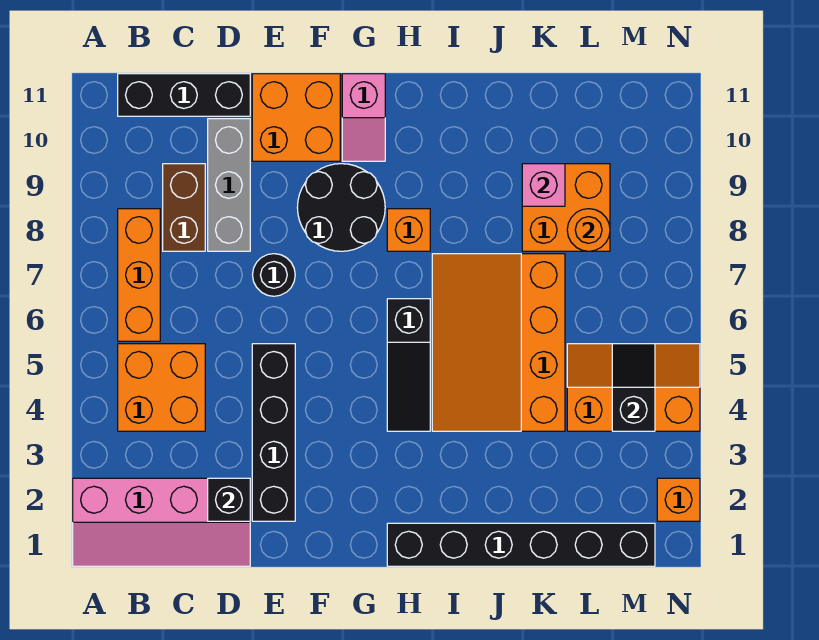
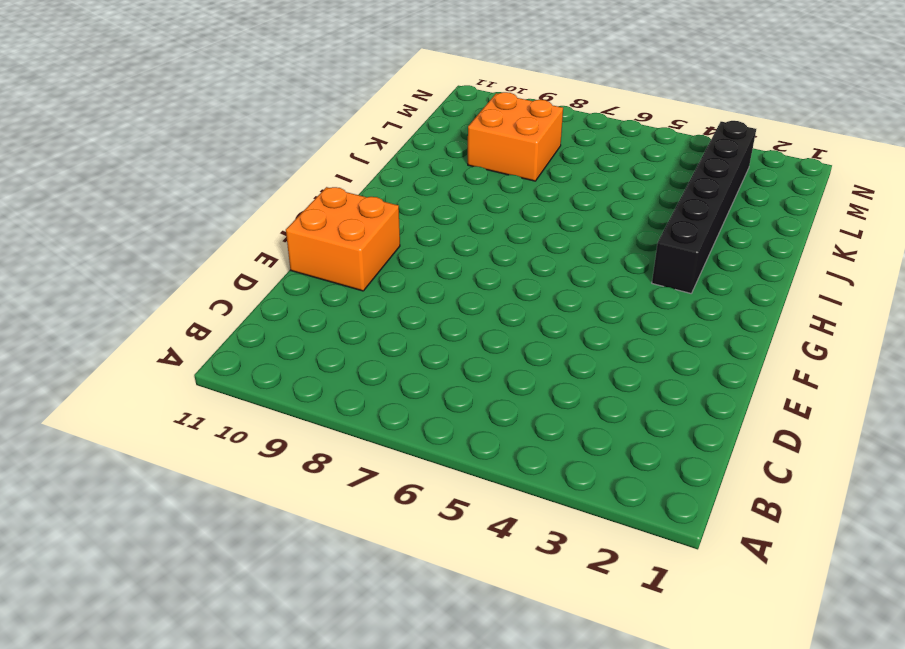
black 1x6 brick [652,121,756,293] -> black 1x6 brick moved to [387,523,655,566]
none -> pink 2x4 slope [73,478,250,566]
none -> orange 2x2 brick [118,344,205,431]
none -> orange 1x3 brick [118,209,160,341]

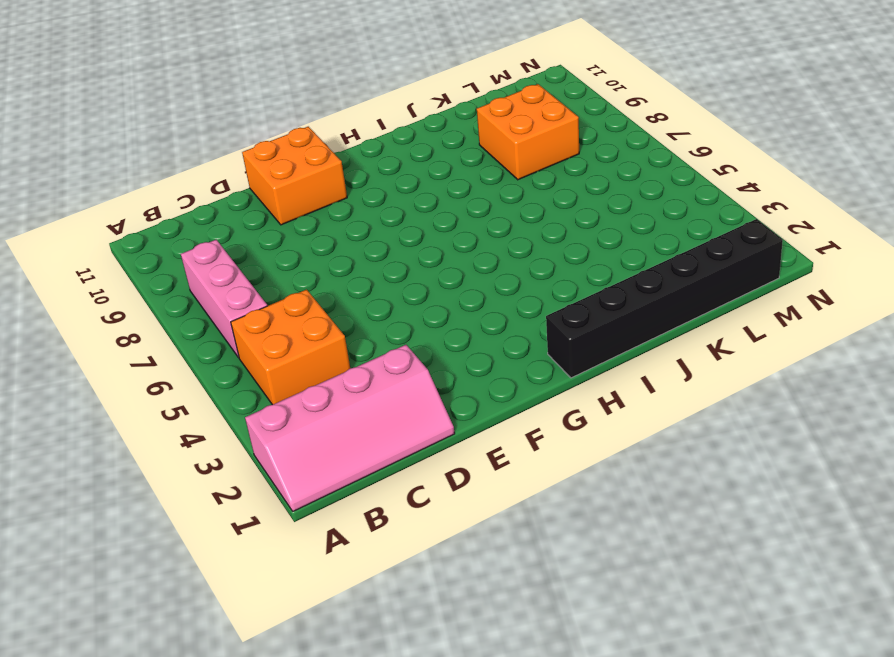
pink 1x3 brick [181,240,267,358] -> orange 1x3 brick [118,209,160,341]
none -> black 1x3 brick [118,74,250,116]
none -> brown 1x2 brick [163,164,205,251]
none -> grey 1x3 brick [208,119,250,251]

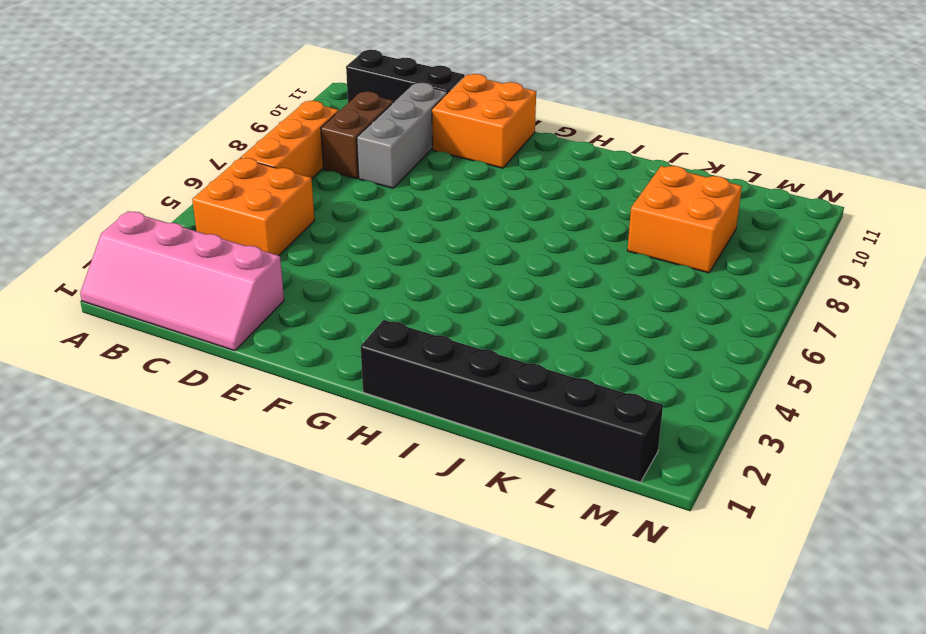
none -> black 1x4 brick [252,344,295,521]
none -> black 1x1 round brick [253,254,295,296]
none -> black 2x2 round brick [297,164,385,251]

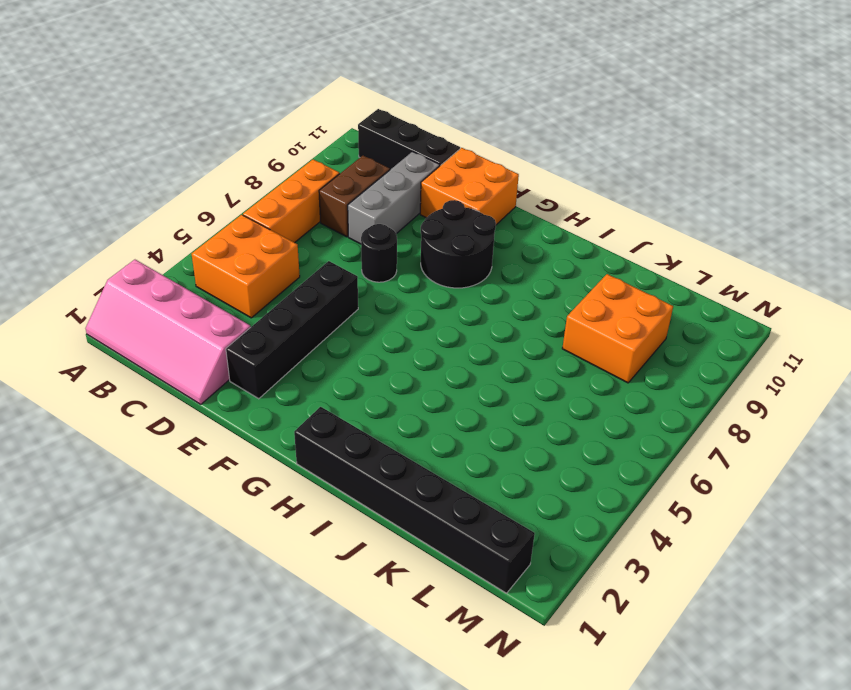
none -> pink 1x2 slope [342,74,385,161]
none -> black 1x3 slope [387,299,430,431]
none -> orange 1x1 brick [387,209,430,251]

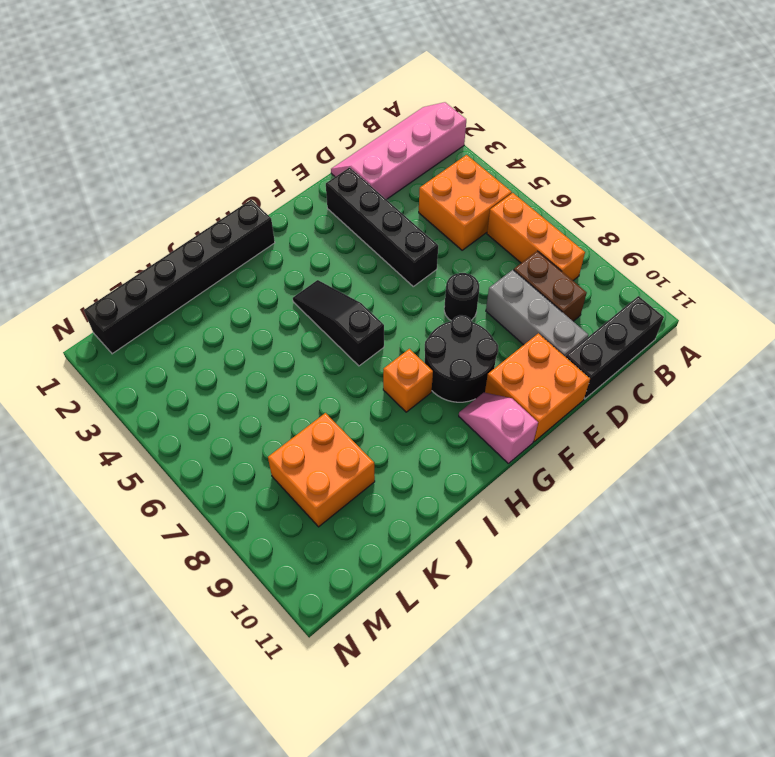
none -> orange 3x4 slope [432,254,565,431]
none -> orange 2x3 slope [567,344,700,431]
none -> orange 1x1 brick [657,478,700,521]

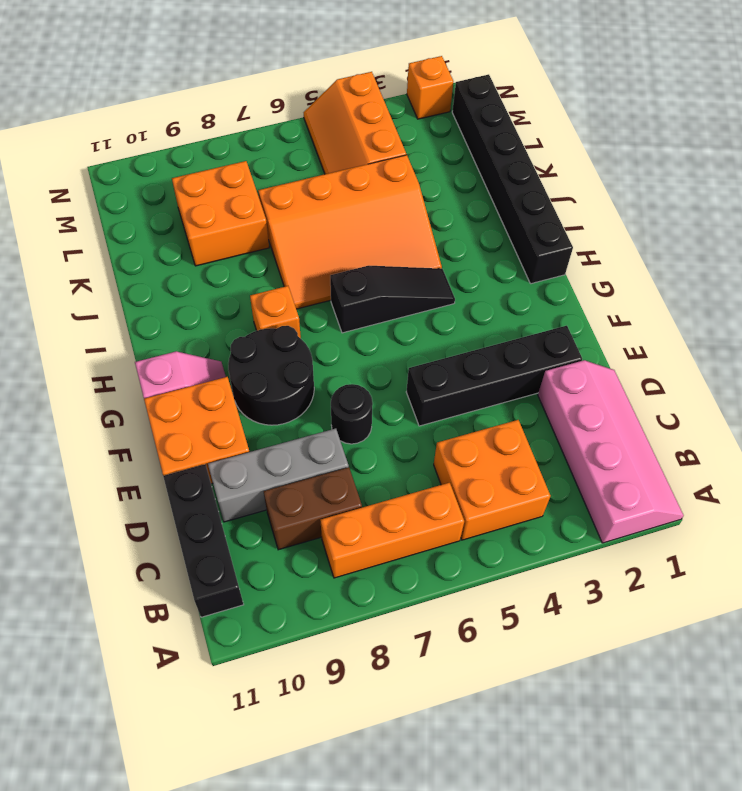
none -> black 1x1 brick [208,478,250,521]
none -> pink 1x1 brick [522,164,565,206]
none -> orange 1x1 round brick [567,209,610,251]

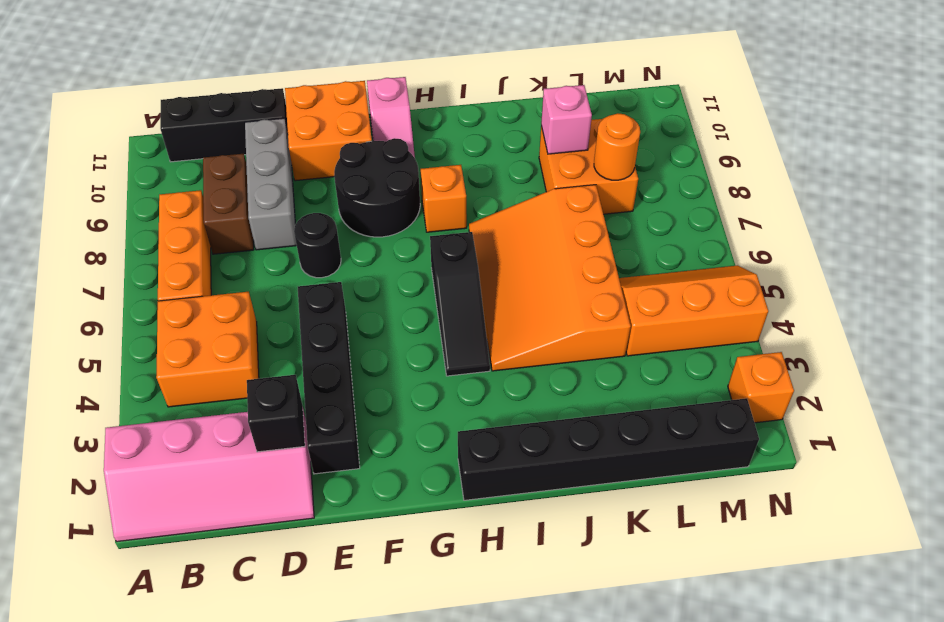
none -> black 1x2 slope [612,344,655,431]

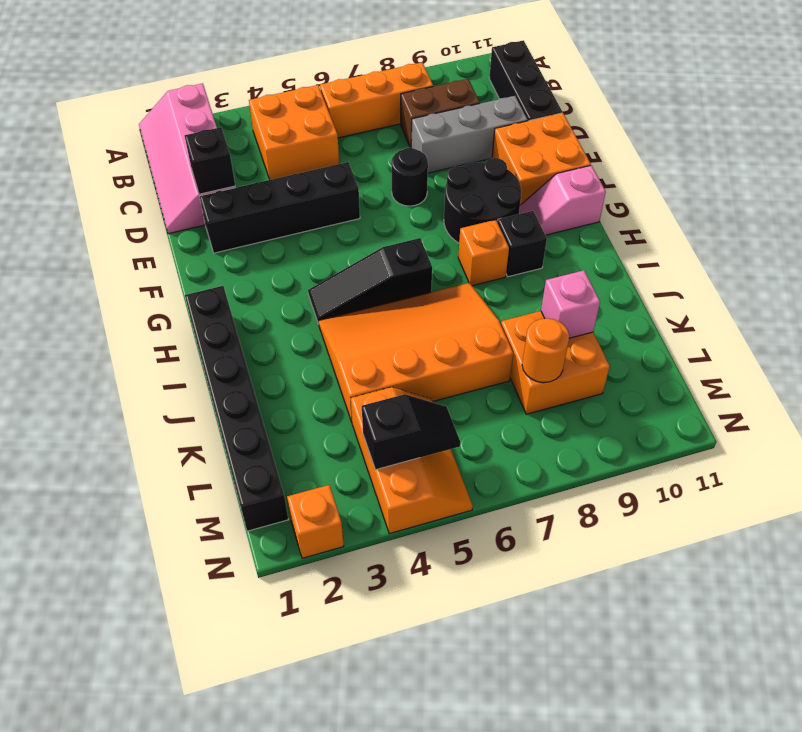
black 1x1 brick [498,211,547,277] -> none

